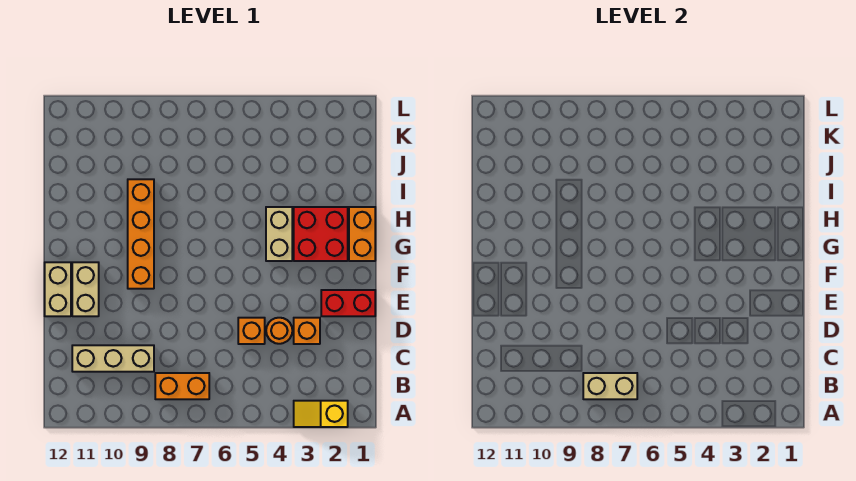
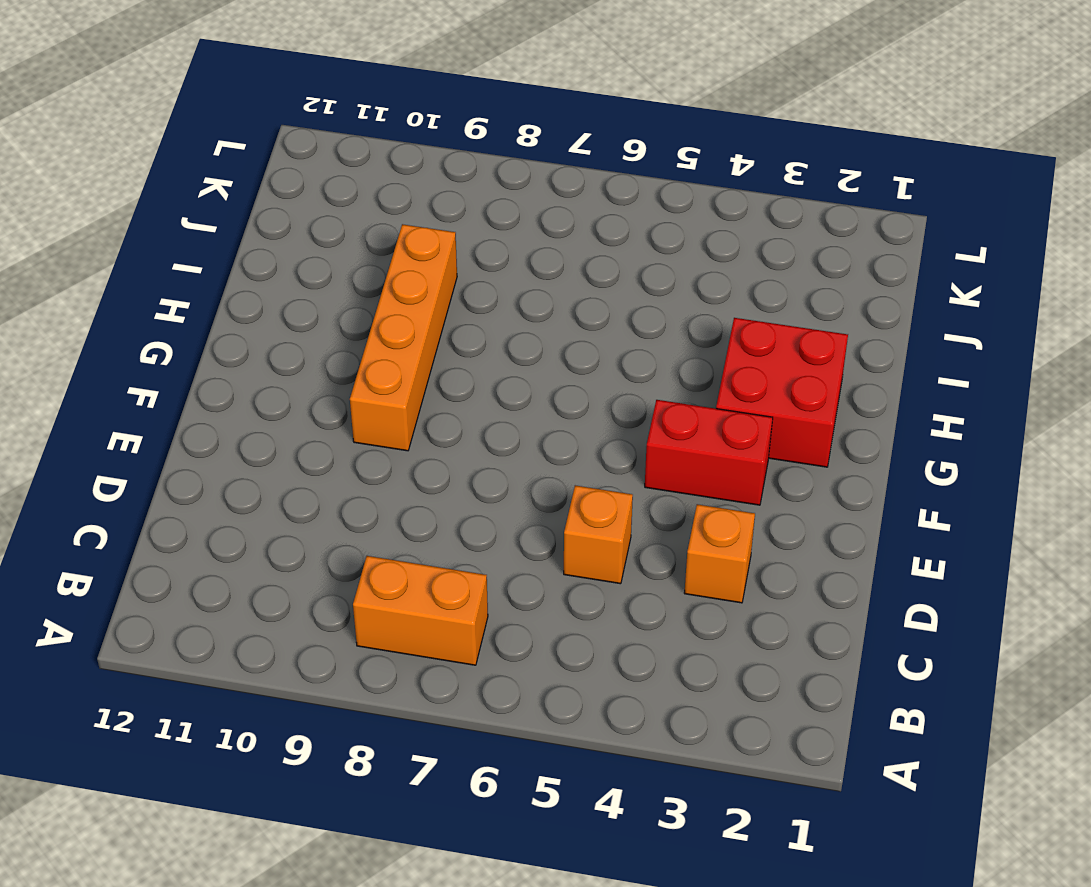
red 1x2 brick [645,400,773,505] -> red 1x2 brick moved to [321,290,375,316]
none -> yellow 1x2 slope [294,401,348,427]
none -> tan 1x3 brick [72,345,154,372]
none -> orange 1x1 round brick [266,318,292,344]

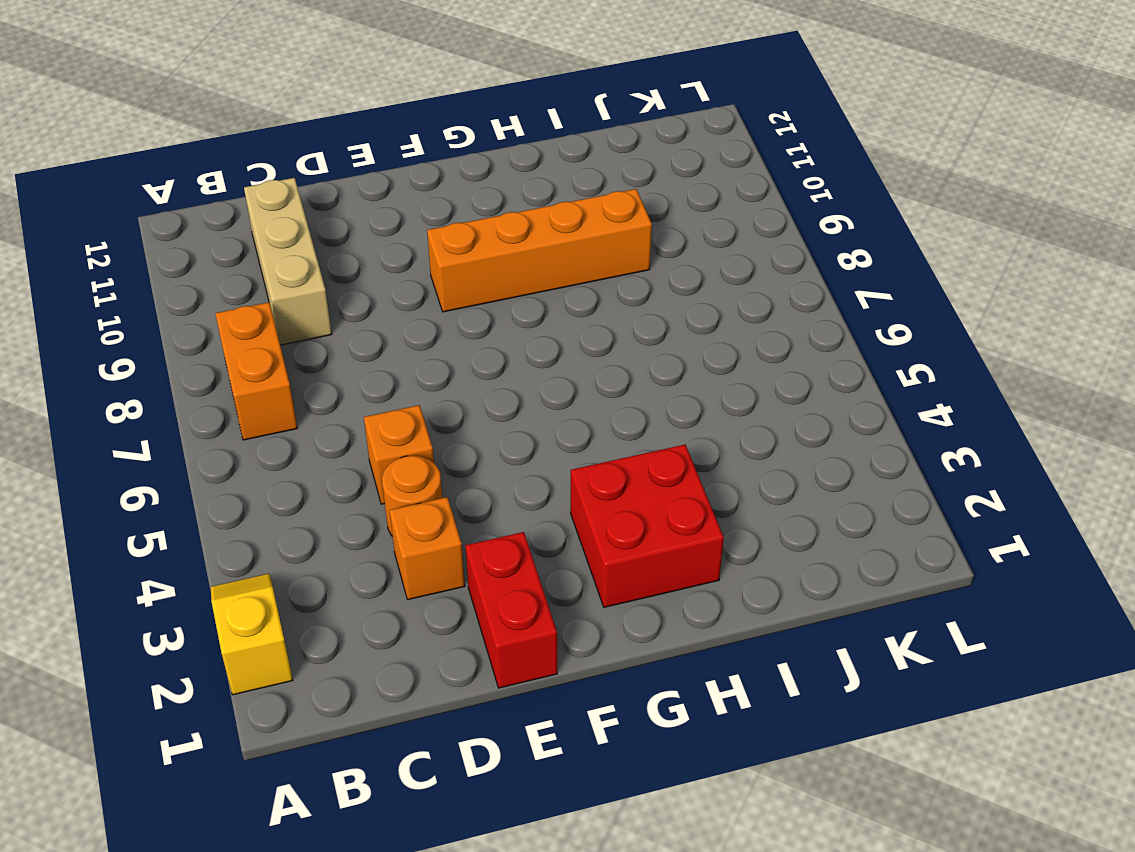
none -> tan 1x2 brick [72,262,99,316]
none -> tan 1x2 brick [45,262,71,316]
none -> orange 1x2 brick [349,207,375,261]

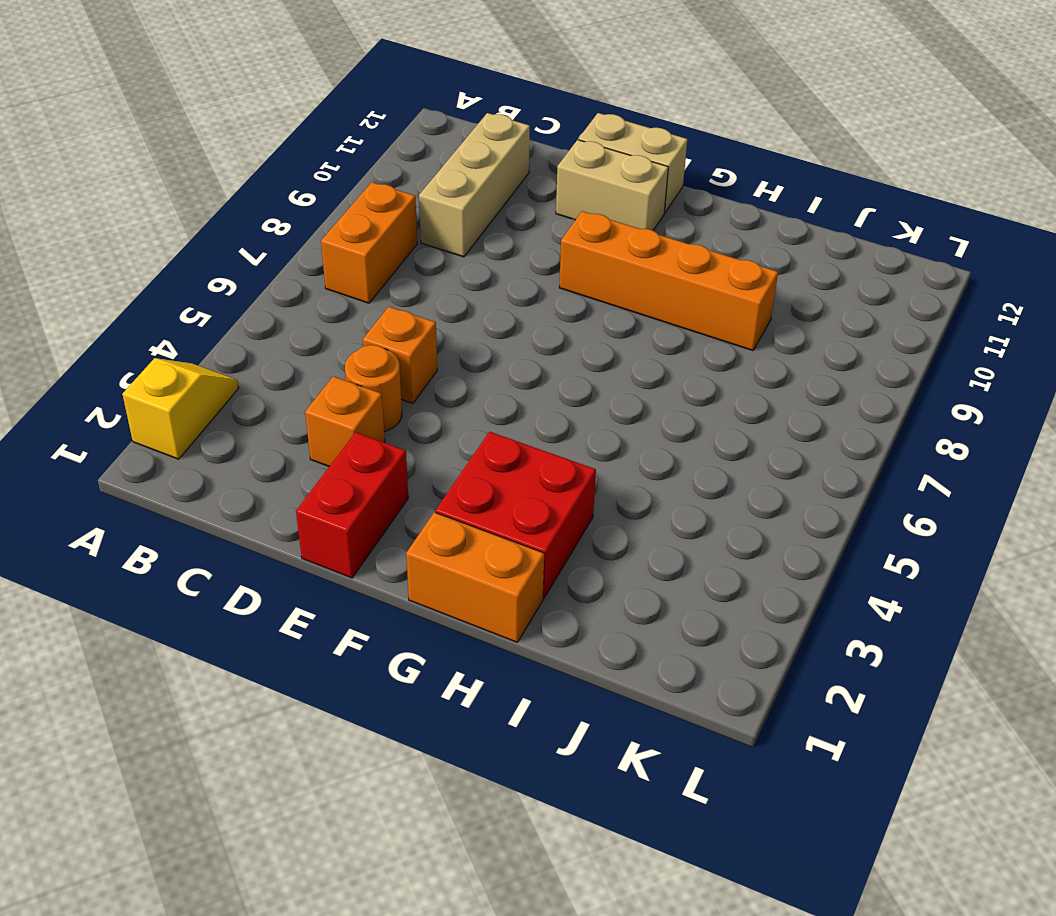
none -> tan 1x2 brick [266,207,292,261]
none -> tan 1x2 brick [583,373,637,399]

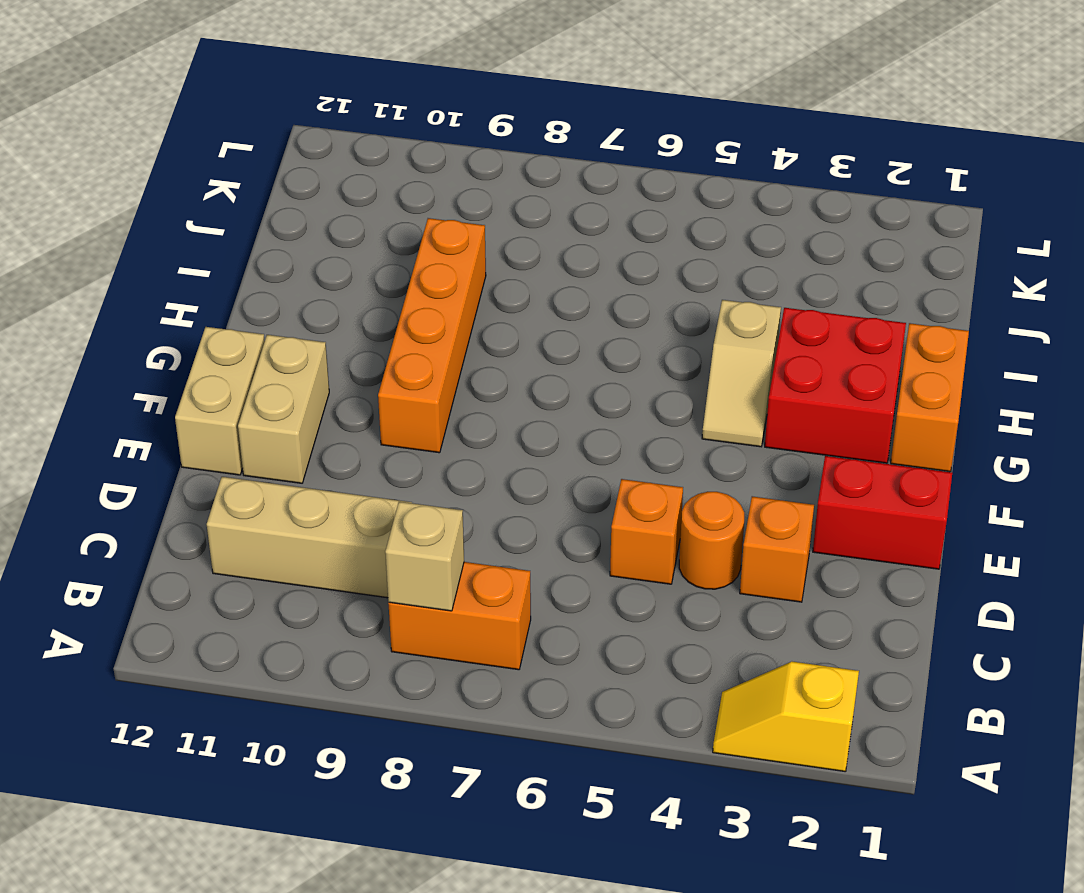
tan 1x1 brick [385,502,464,611] -> tan 1x2 brick [583,373,637,399]
tan 1x2 slope [702,300,781,447] -> tan 1x2 brick [266,207,292,261]

